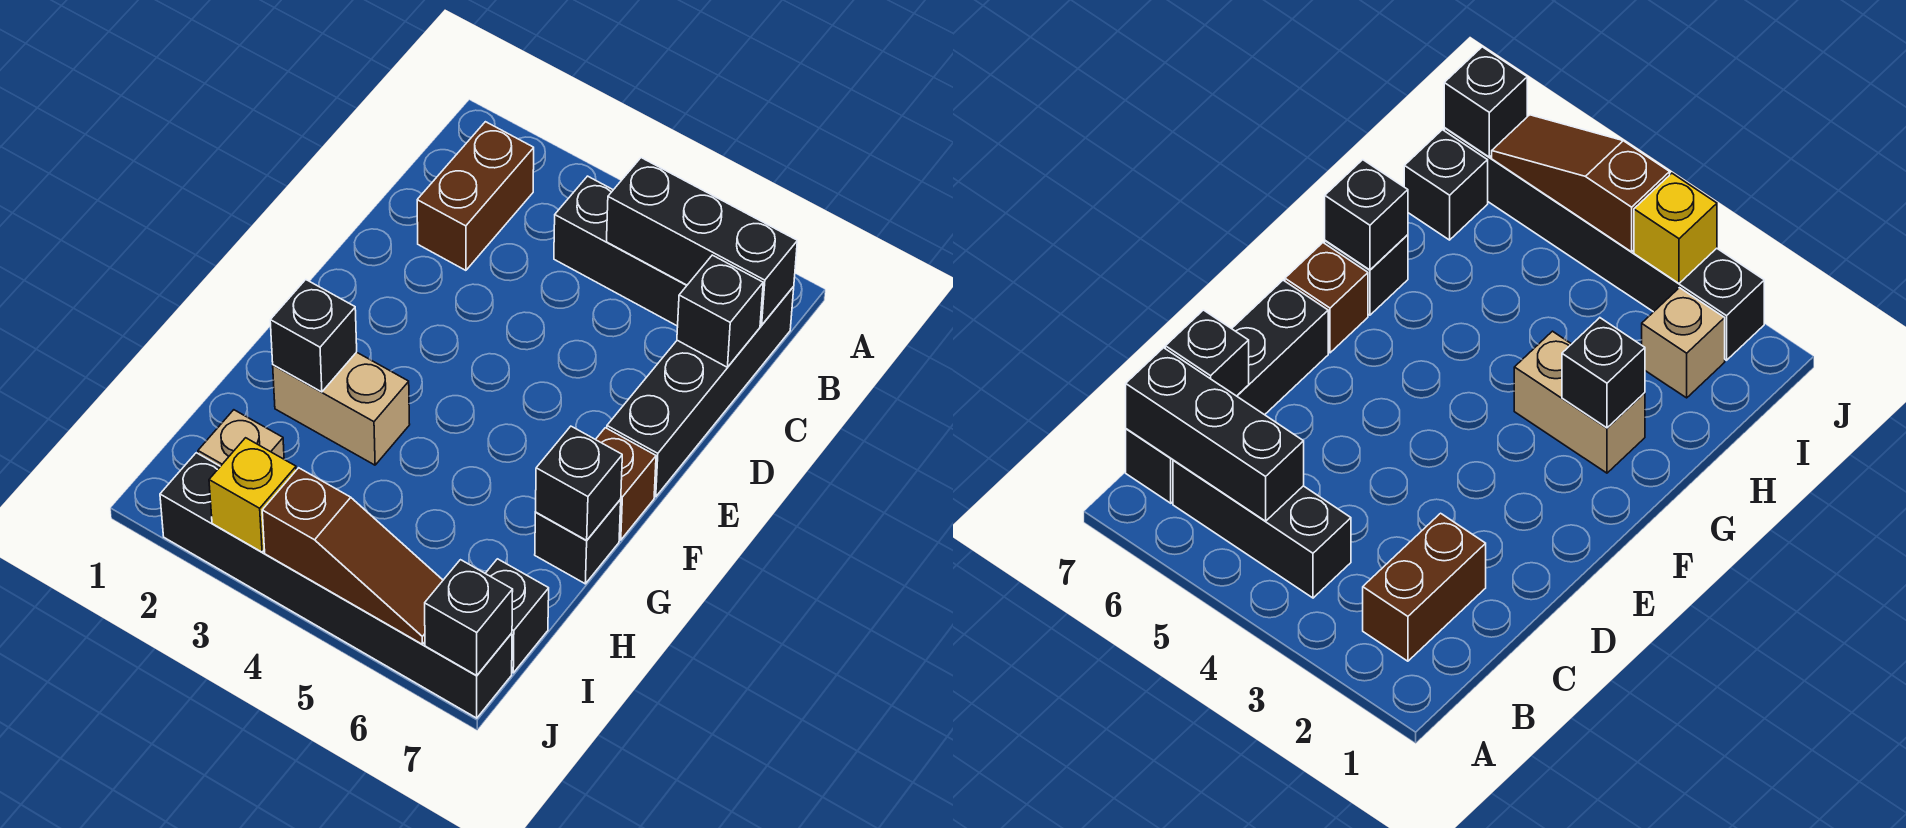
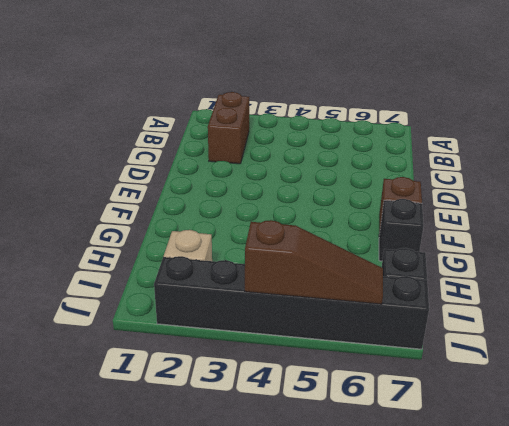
none -> black 1x3 brick [554,176,687,326]
none -> black 1x4 brick [607,287,794,497]
none -> tan 1x2 brick [273,352,410,465]

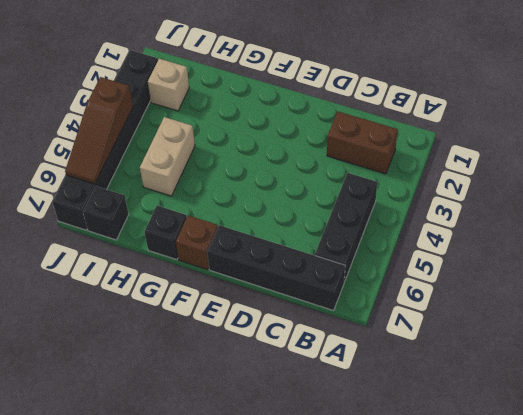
tan 1x2 brick [140,117,195,196] -> tan 1x2 brick moved to [273,352,410,465]
none -> black 1x3 brick [606,158,797,325]
none -> black 1x1 brick [677,255,763,367]
none -> black 1x1 brick [270,280,357,392]

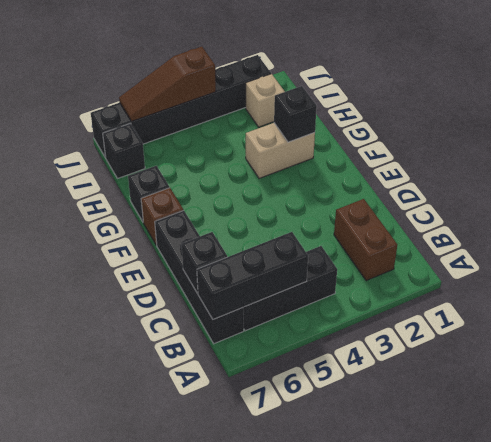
none -> black 1x1 brick [535,426,622,540]
none -> yellow 1x1 brick [209,438,296,552]
none -> black 1x1 brick [425,560,513,675]

